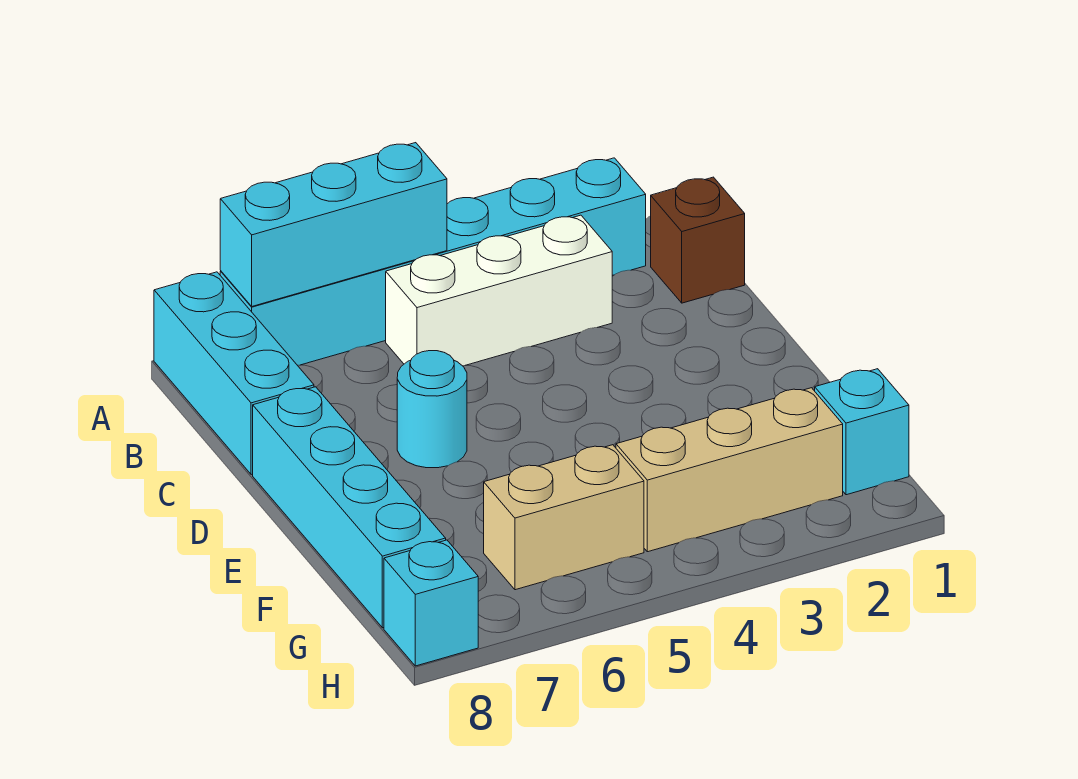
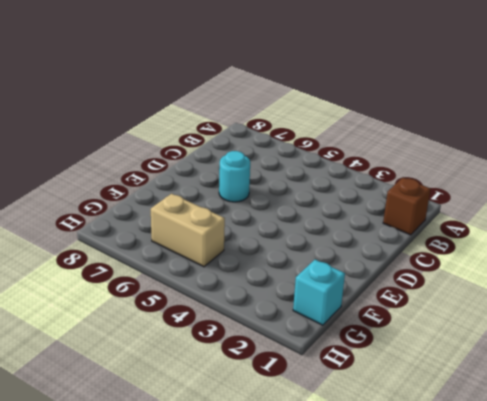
none -> cyan 1x6 brick [220,158,646,365]
none -> cyan 1x3 brick [154,272,314,475]

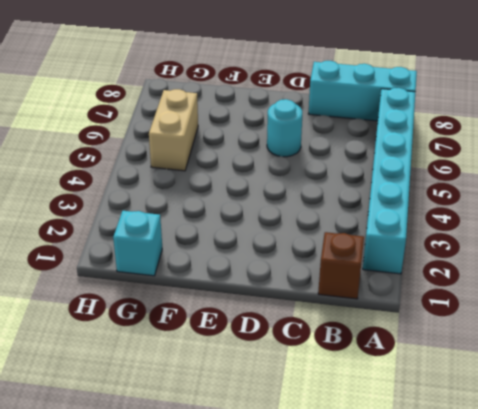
none -> white 1x3 brick [386,215,612,366]
none -> cyan 1x4 brick [253,387,446,628]

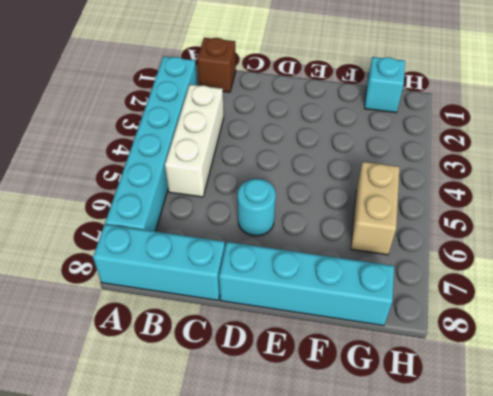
none -> tan 1x3 brick [616,388,843,552]
none -> cyan 1x1 brick [384,540,478,666]

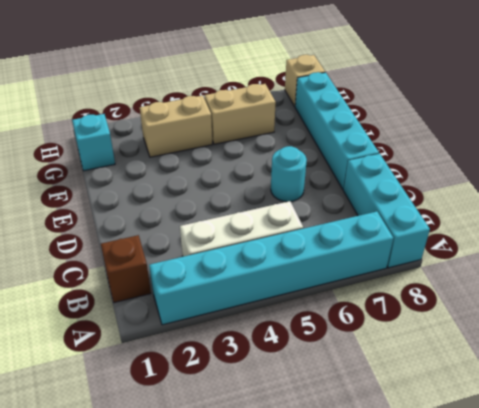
tan 1x2 brick [140,95,212,157] -> tan 1x3 brick [616,388,843,552]
tan 1x1 brick [285,55,325,106] -> cyan 1x1 brick [384,540,478,666]
none -> cyan 1x3 brick [220,143,447,306]

